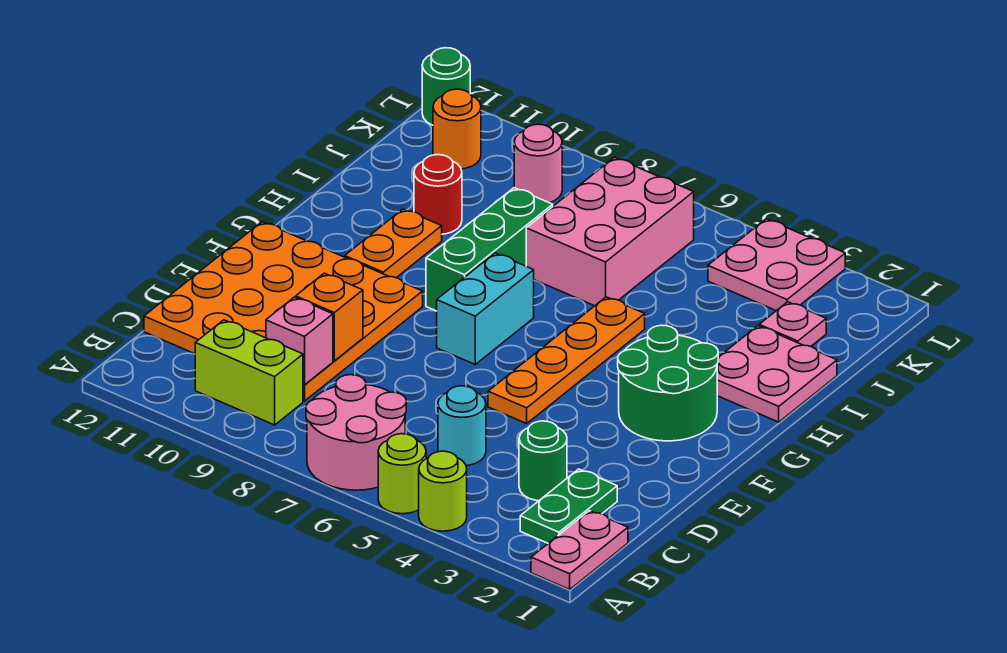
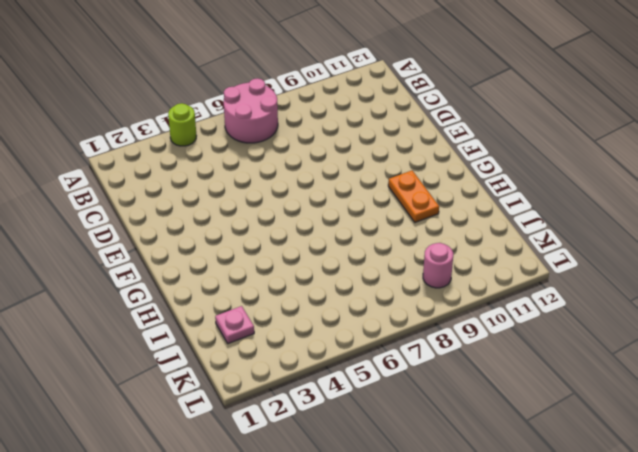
none -> pink 1x2 plate [531,511,628,589]
none -> lime 1x1 round brick [378,434,426,514]
none -> green 1x2 plate [520,469,617,543]

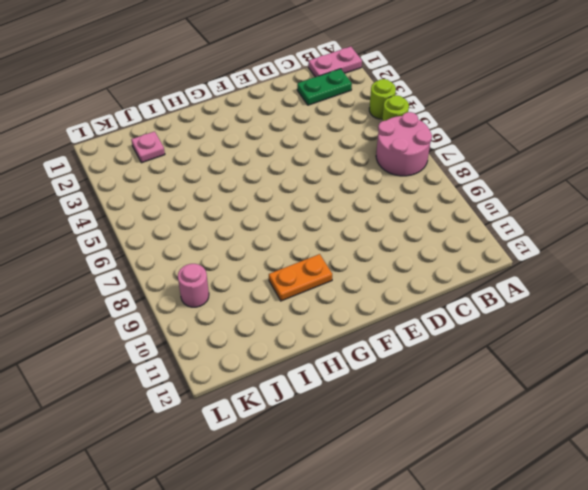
none -> lime 1x2 brick [195,320,303,425]
none -> green 1x1 round brick [519,421,567,501]
none -> cyan 1x1 round brick [438,386,486,466]

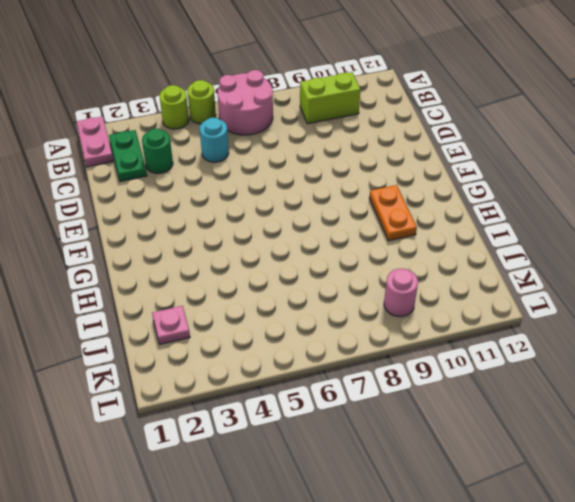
none -> orange 4x4 plate [144,222,423,401]
none -> orange 1x4 plate [488,297,645,424]
none -> green 2x2 round brick [618,325,718,441]

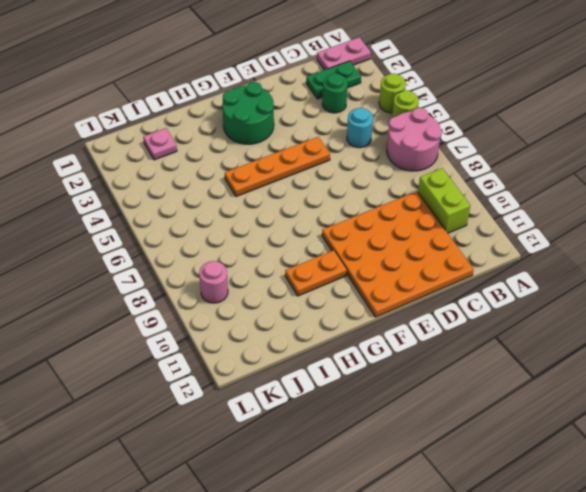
none -> cyan 1x2 brick [437,253,534,364]
none -> green 1x3 brick [426,188,553,311]
none -> pink 2x2 plate [717,326,837,422]

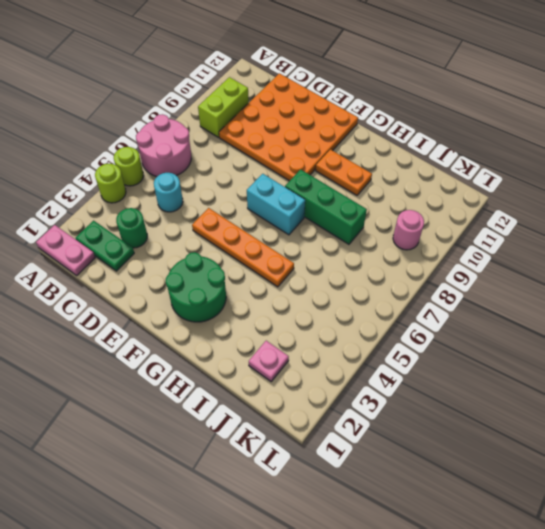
none -> pink 2x2 plate [717,326,837,422]
none -> pink 2x3 brick [526,157,694,306]
none -> red 1x1 round brick [414,155,462,234]

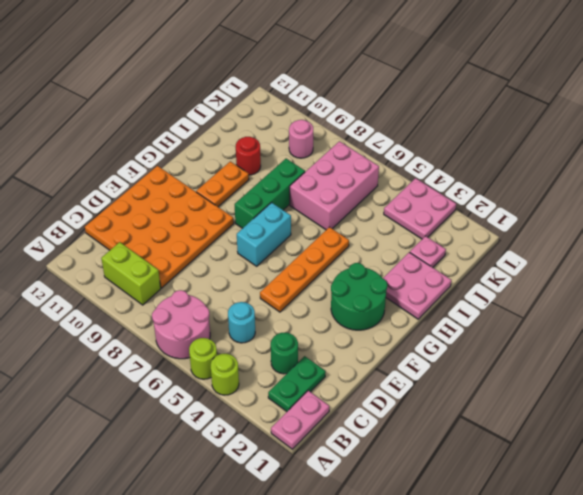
none -> orange 1x1 round brick [433,89,481,169]
none -> green 1x1 round brick [422,48,470,125]
none -> pink 1x1 brick [266,297,333,385]

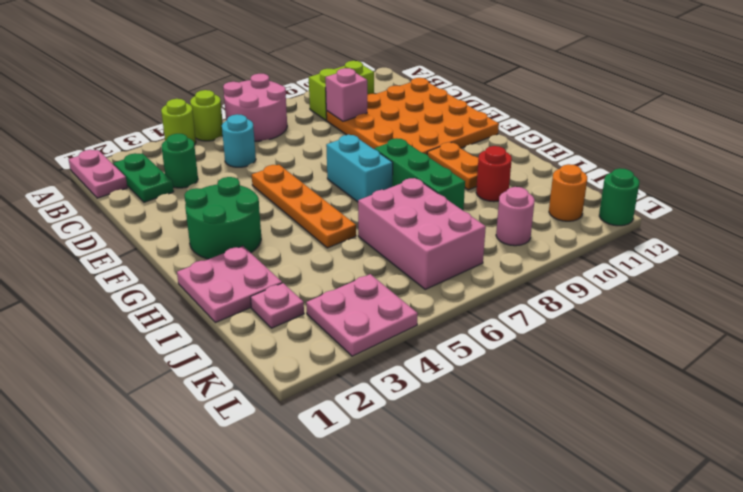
none -> orange 1x1 brick [296,273,363,361]

